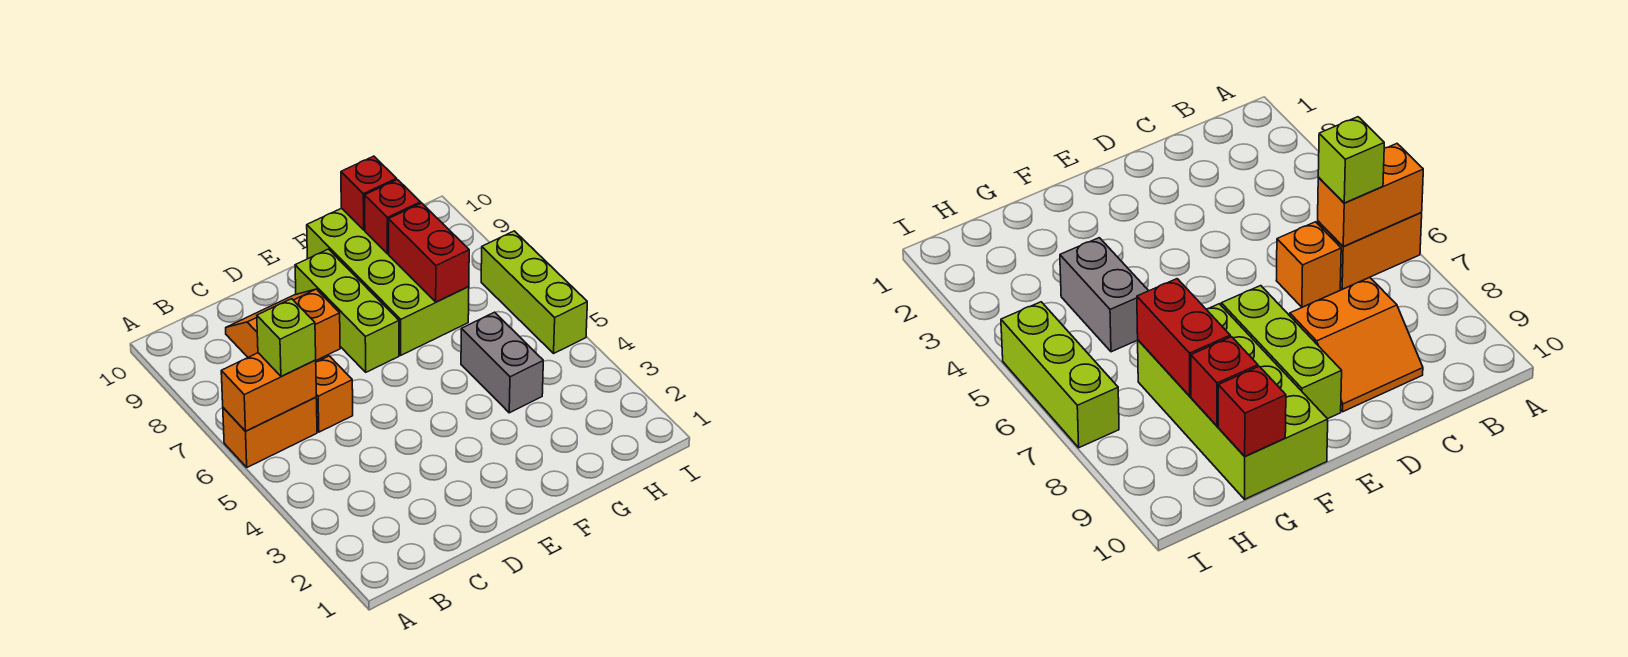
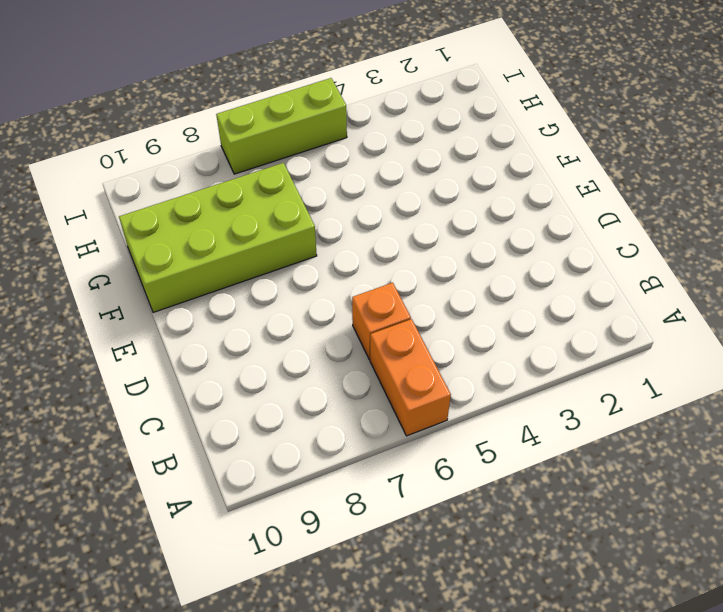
none -> orange 2x2 slope [226,289,340,360]
none -> lime 1x3 brick [295,249,399,372]
none -> grey 1x2 brick [461,312,543,413]

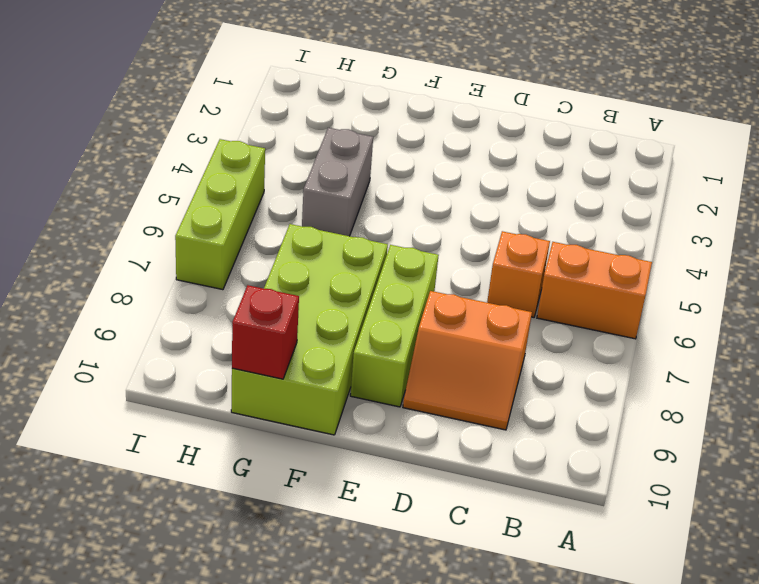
none -> orange 1x2 brick [221,353,316,431]
none -> red 1x2 brick [389,203,469,302]
none -> red 1x1 brick [365,180,421,254]

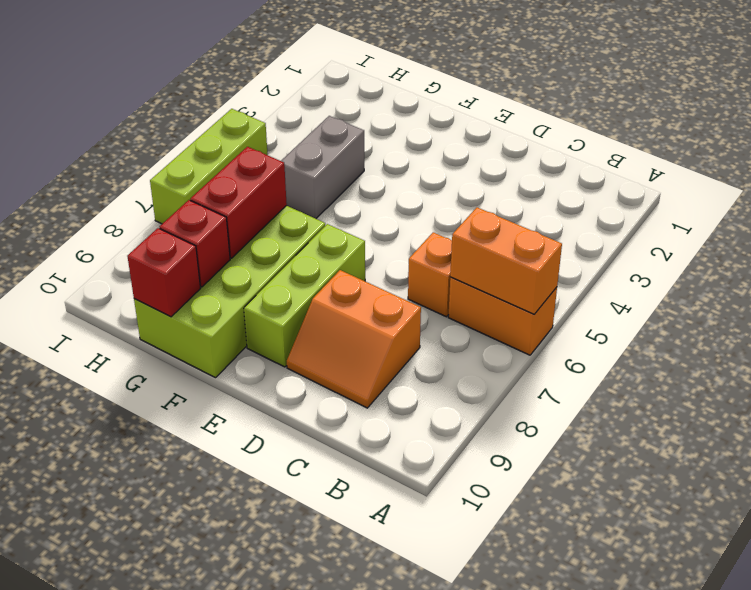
none -> lime 1x1 brick [257,299,316,377]

